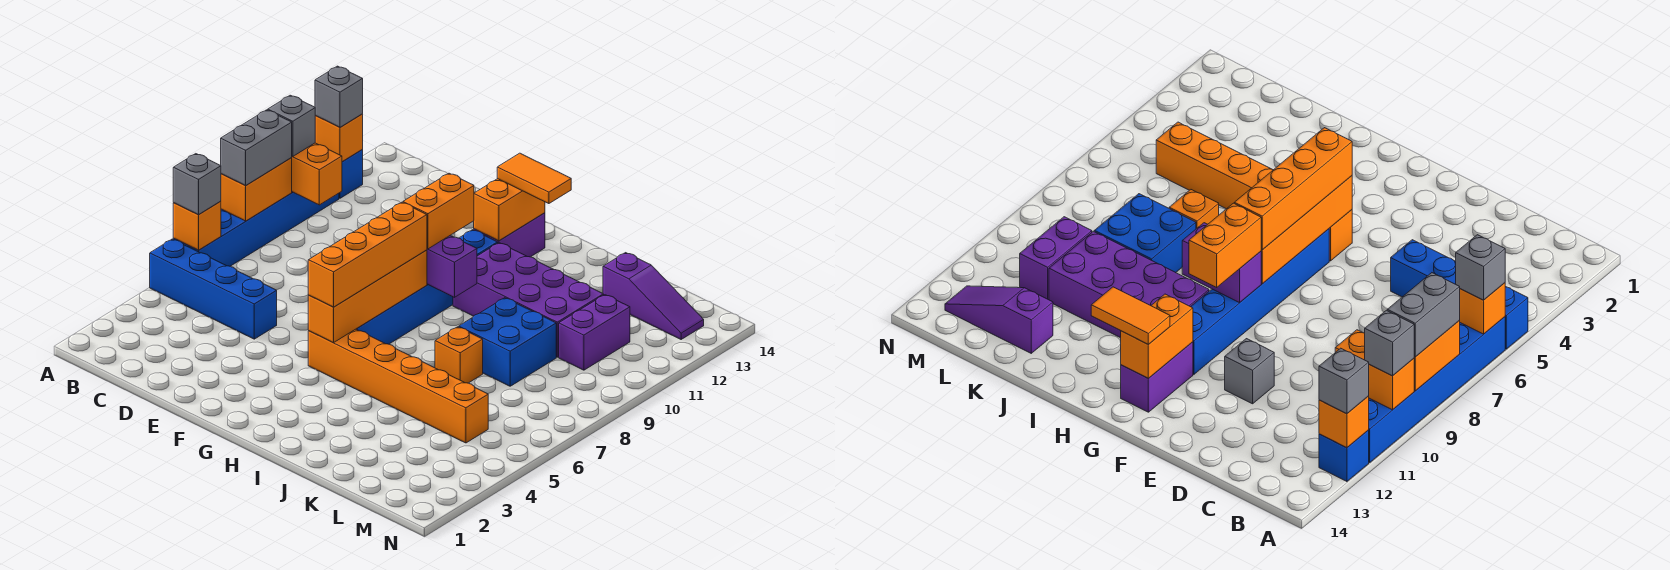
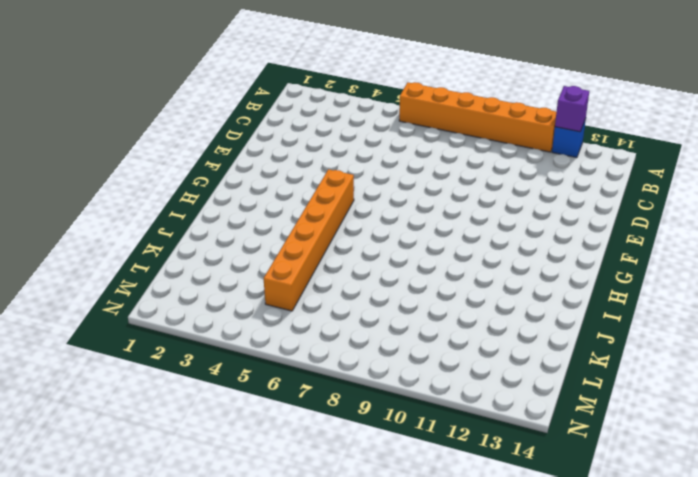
orange 1x6 brick [399,82,556,152] -> blue 1x6 brick [173,192,339,266]
purple 1x1 brick [555,86,589,132] -> orange 1x1 brick [315,114,363,162]
none -> blue 1x4 brick [150,239,277,339]
none -> grey 1x1 brick [1225,339,1274,404]
none -> blue 1x6 brick [357,230,498,344]

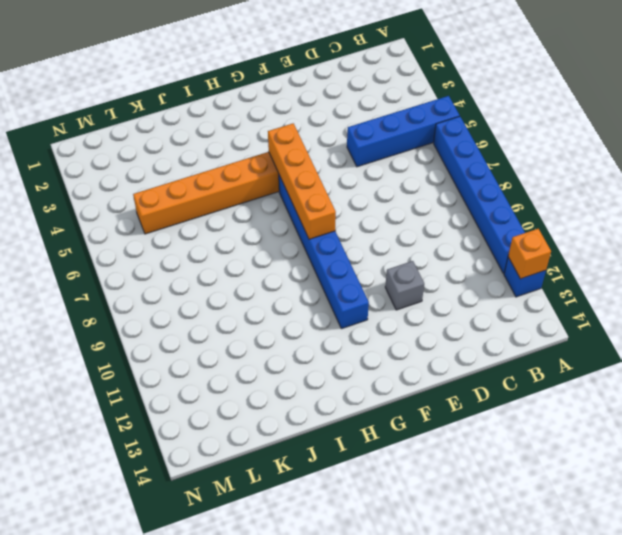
none -> purple 1x2 brick [474,213,545,257]
none -> purple 2x4 brick [453,243,604,357]
none -> orange 1x1 brick [435,327,483,383]

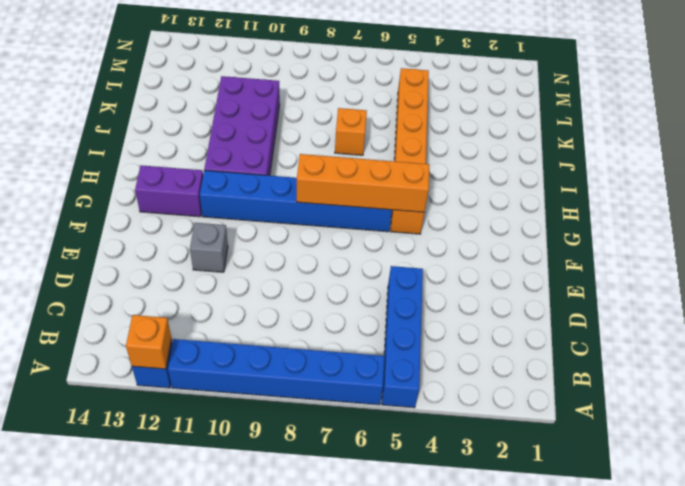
none -> blue 2x2 brick [459,298,556,386]
none -> purple 1x3 slope [603,253,704,339]
none -> purple 1x2 brick [559,295,630,370]

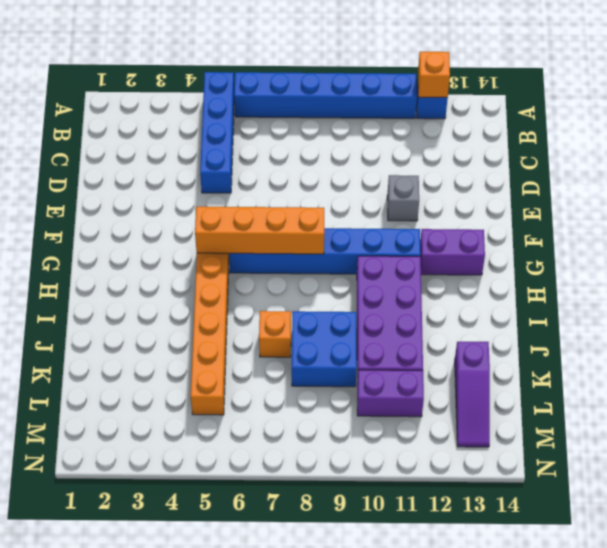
none -> orange 1x1 brick [173,201,221,250]
none -> orange 1x2 brick [221,157,292,221]
none -> orange 1x2 brick [292,143,342,205]

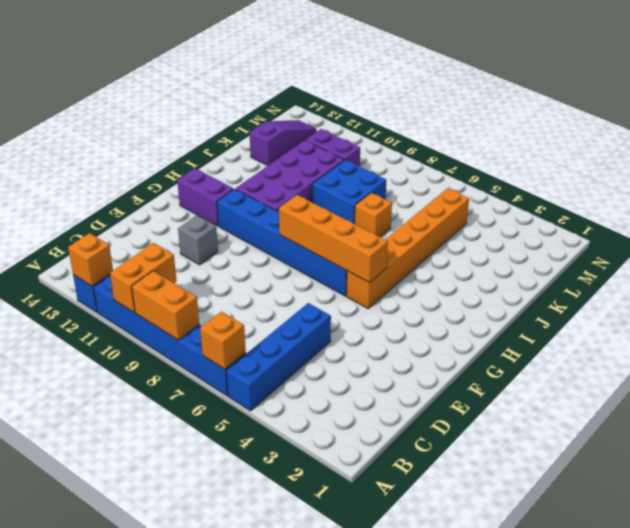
none -> purple 1x2 brick [427,235,477,297]
none -> orange 1x2 brick [474,179,545,241]
none -> grey 1x1 brick [173,154,221,215]

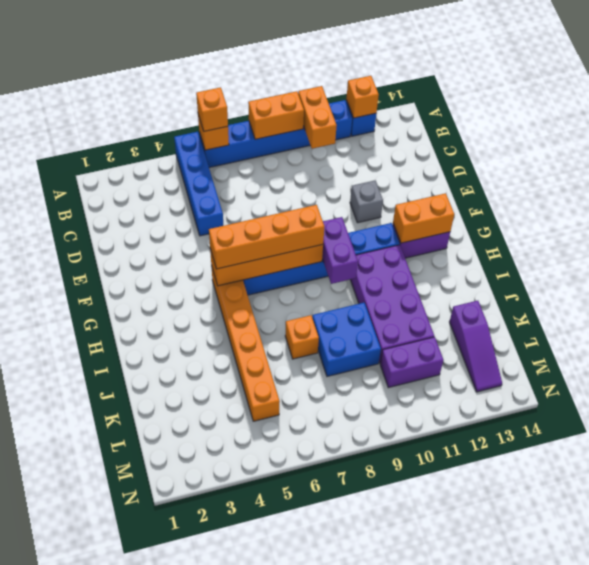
orange 1x1 brick [196,87,228,131] -> grey 1x1 brick [173,154,221,215]
none -> grey 1x2 brick [221,110,292,186]
none -> grey 1x1 brick [268,95,315,157]
none -> grey 1x1 brick [315,66,363,127]

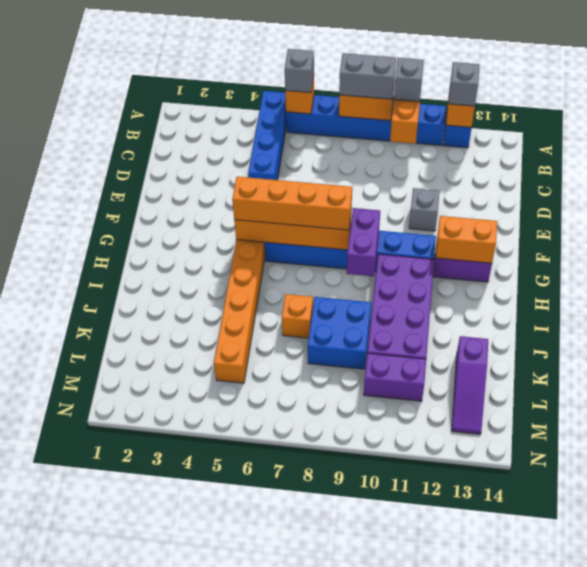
none -> orange 1x2 brick [403,173,474,249]
none -> orange 1x2 tile [497,153,571,204]

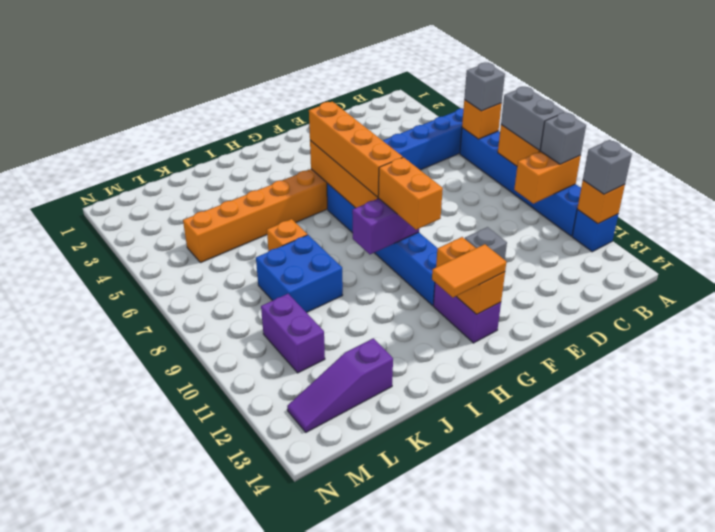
none -> purple 2x4 brick [453,243,604,357]

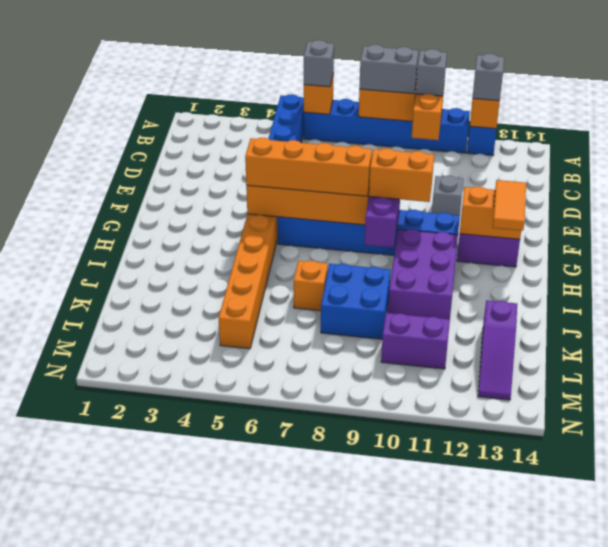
purple 2x3 brick [388,229,458,319] -> purple 2x4 brick [453,243,604,357]

